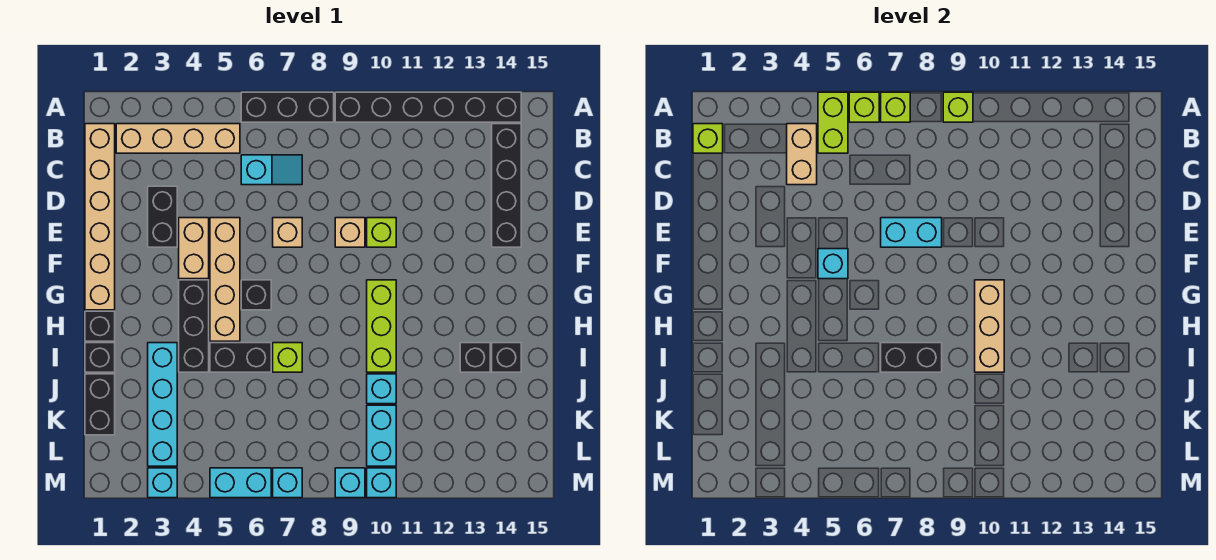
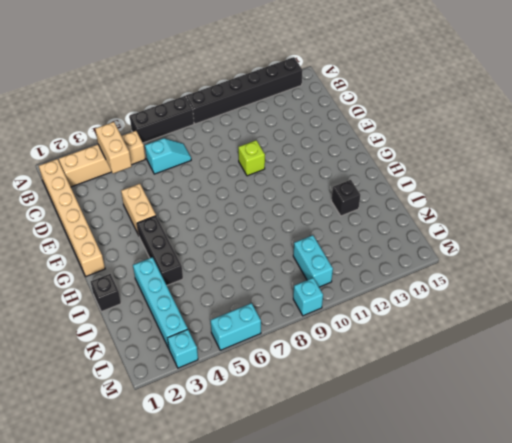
none -> black 1x4 brick [492,124,521,247]
none -> black 1x2 brick [148,186,177,247]
none -> tan 1x4 brick [210,218,240,341]
none -> tan 1x1 brick [273,218,302,247]

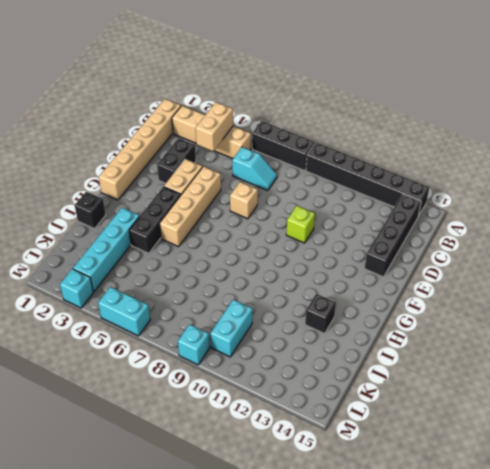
none -> tan 1x1 brick [335,218,365,247]
none -> black 1x1 brick [241,280,271,310]
none -> lime 1x3 brick [367,280,396,372]
none -> black 1x1 brick [85,311,115,341]

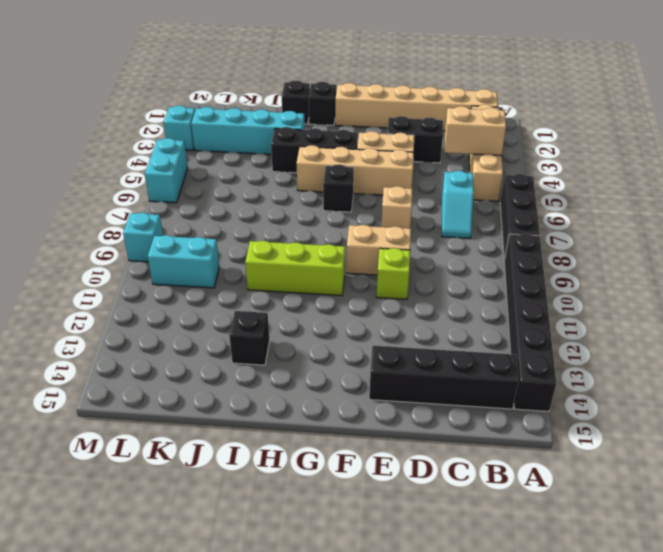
tan 1x2 brick [346,225,411,275] -> tan 1x1 brick [335,218,365,247]
none -> black 1x2 brick [210,343,271,372]
none -> lime 1x1 brick [273,343,302,372]
none -> black 1x1 brick [492,343,521,372]
none -> black 1x2 brick [85,374,115,435]

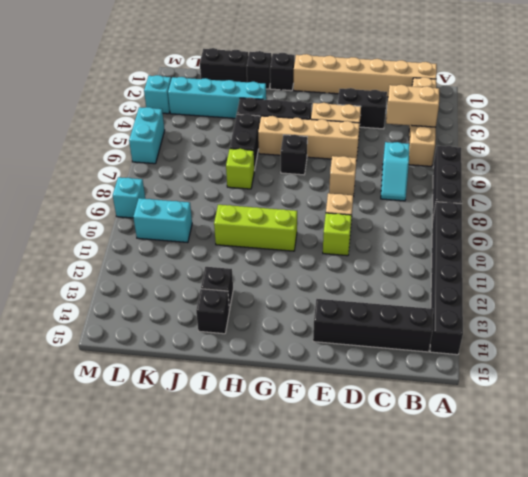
none -> cyan 1x1 brick [367,374,396,404]
none -> cyan 1x1 brick [273,468,302,498]
none -> cyan 1x1 brick [367,468,396,498]
none -> lime 1x2 brick [818,92,848,153]

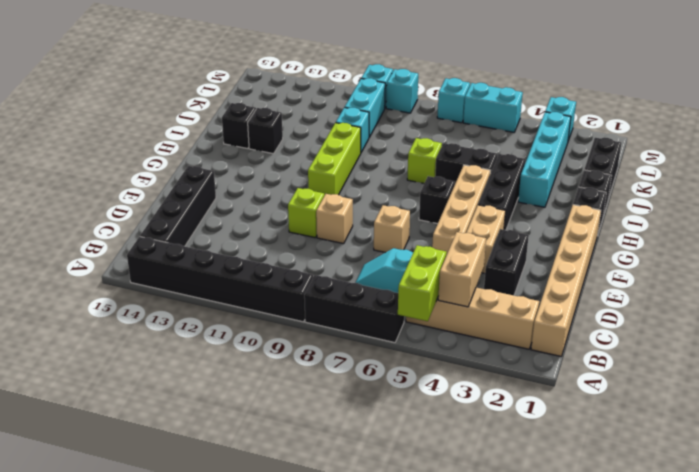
none -> lime 1x1 brick [849,92,879,122]
none -> lime 1x1 brick [881,92,910,122]
none -> lime 1x1 brick [943,92,973,122]
none -> lime 1x1 brick [693,124,723,153]

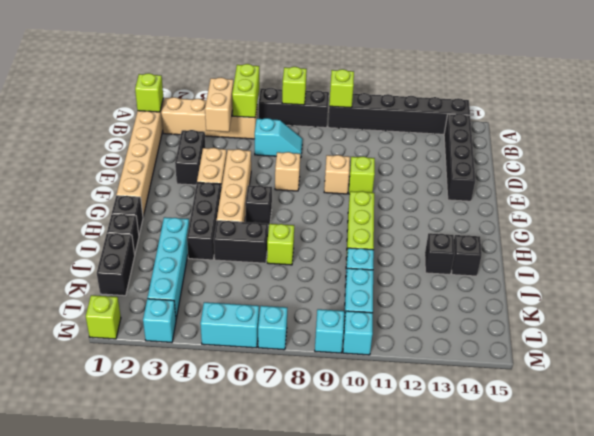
lime 1x1 brick [86,295,121,339] -> lime 1x1 brick moved to [849,92,879,122]
none -> cyan 1x2 brick [881,218,942,247]
none -> cyan 1x1 brick [818,249,848,279]
none -> tan 1x3 brick [975,280,1004,372]
none -> black 1x2 brick [881,343,942,372]

